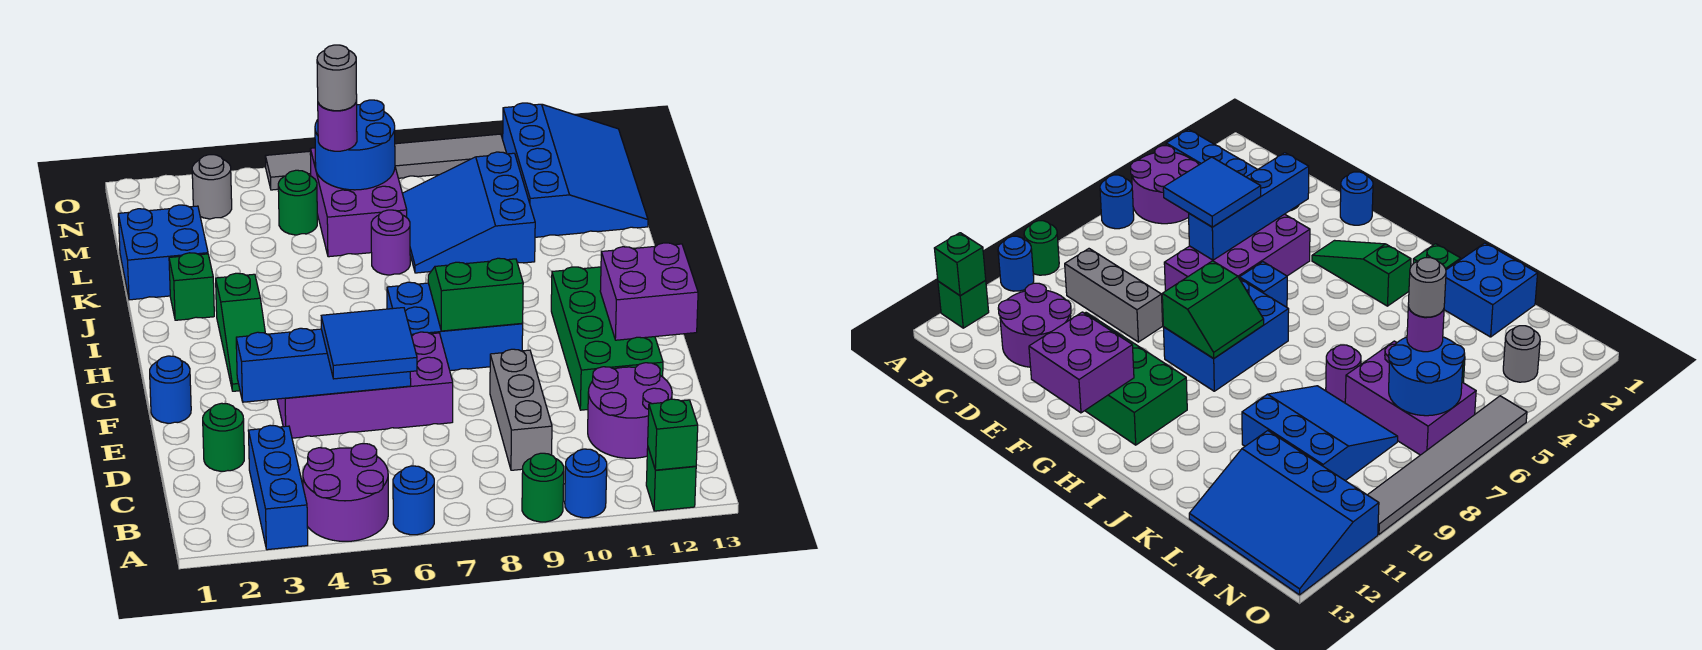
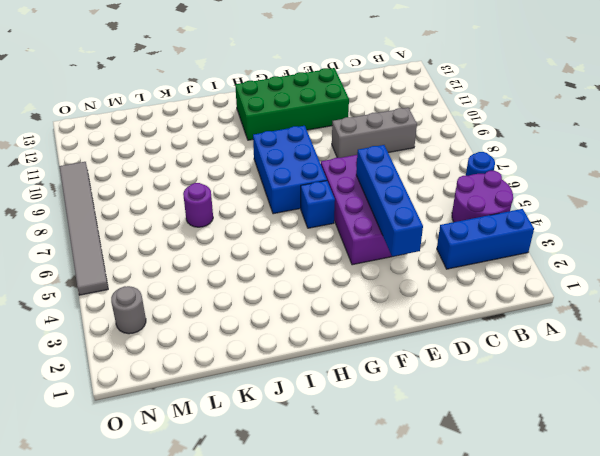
none -> green 1x1 round brick [522,453,564,522]
none -> blue 1x1 round brick [565,449,607,518]
none -> green 1x1 brick [646,448,696,511]
none -> purple 2x2 round brick [588,363,672,458]

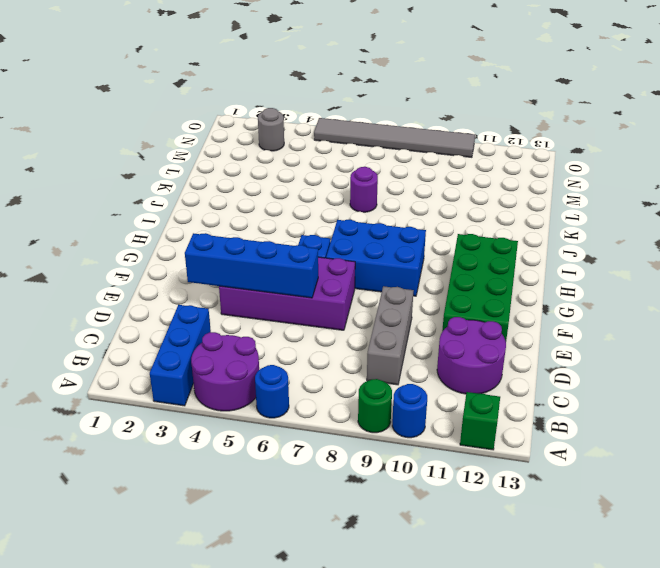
none -> green 1x1 round brick [203,403,244,471]
none -> blue 1x1 round brick [150,356,191,423]
none -> green 1x3 slope [216,273,265,391]
none -> green 1x1 brick [169,253,214,320]

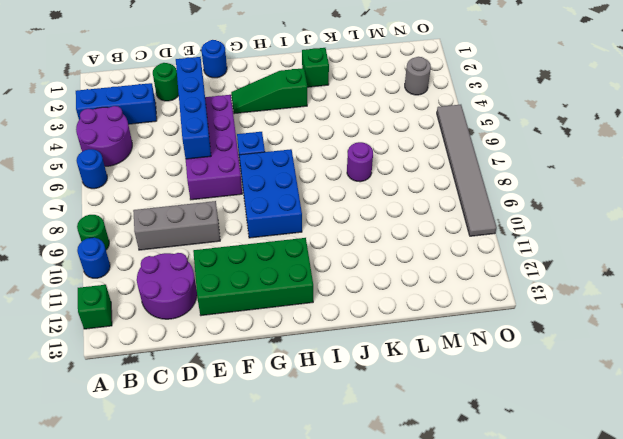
none -> blue 2x2 brick [118,205,208,300]
none -> blue 3x3 slope [402,152,535,273]
none -> purple 2x3 brick [310,148,407,257]
none -> blue 3x4 slope [503,103,648,237]

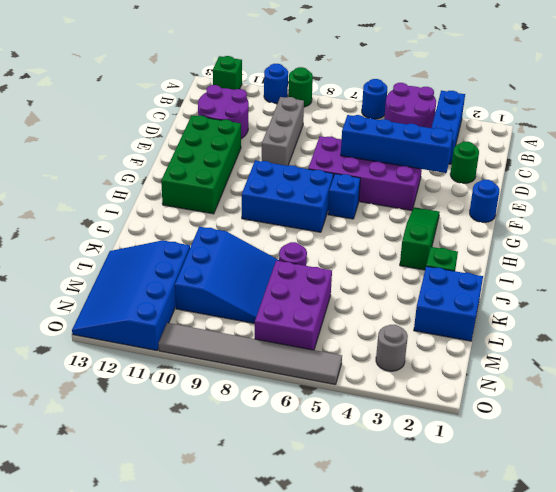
none -> green 1x1 round brick [278,170,317,235]
none -> green 1x1 brick [648,399,698,470]
none -> purple 2x2 brick [600,243,698,340]
none -> green 2x2 slope [428,258,523,331]

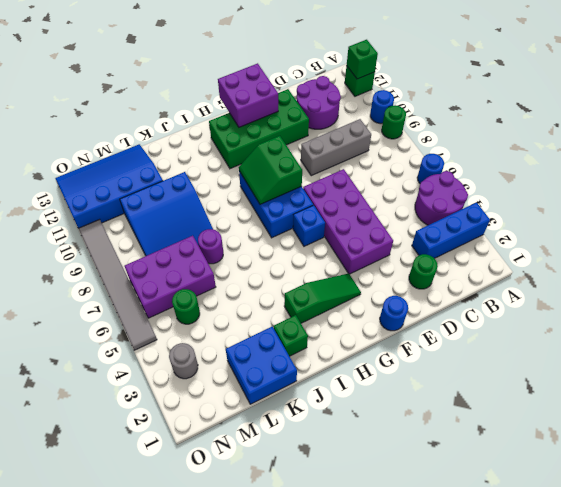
none -> blue 1x4 brick [236,328,411,402]
none -> blue 2x2 round brick [315,100,395,190]
none -> blue 2x2 tile [321,308,417,379]
none -> purple 1x1 round brick [318,101,357,151]

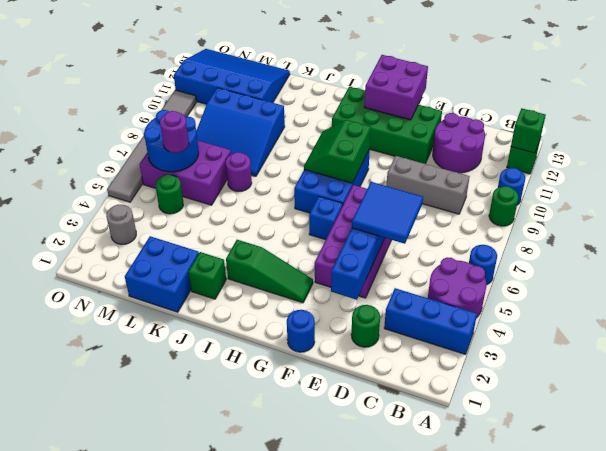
none -> grey 1x1 round brick [317,45,357,111]

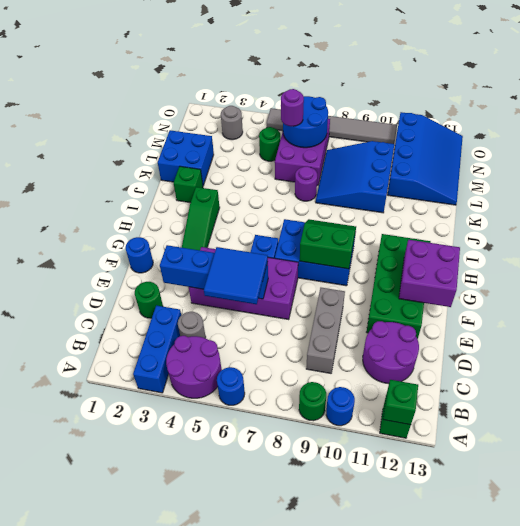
grey 1x1 round brick [178,312,206,338] -> grey 1x1 round brick moved to [317,45,357,111]

